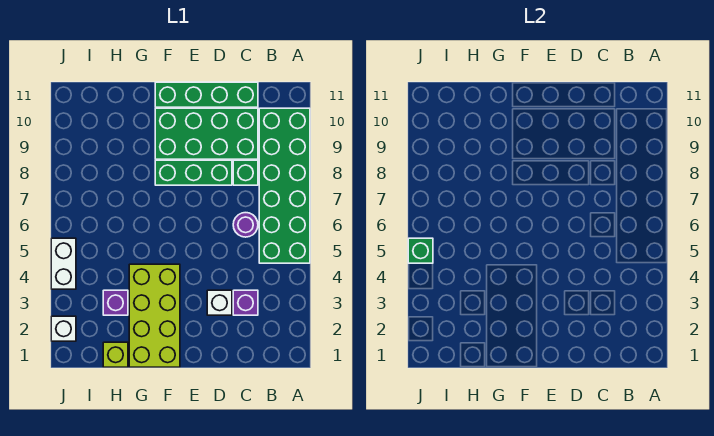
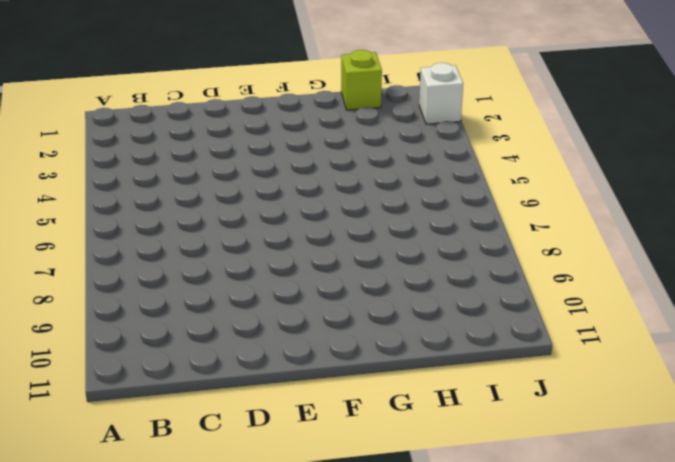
none -> green 2x6 brick [259,108,310,263]
none -> purple 1x1 brick [233,290,258,315]
none -> purple 1x1 round brick [233,213,258,237]

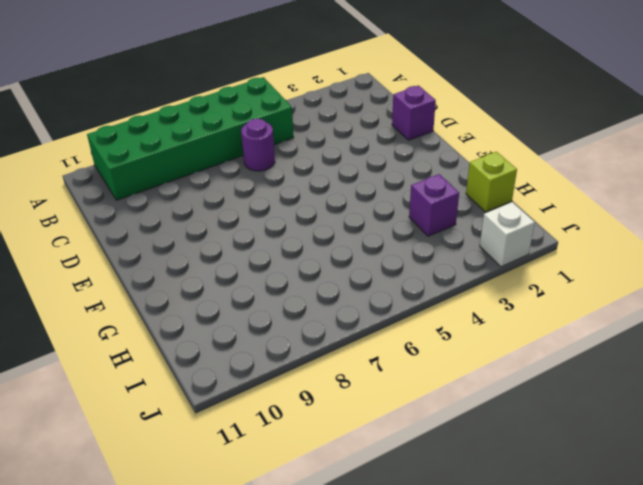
purple 1x1 brick [392,86,436,140] -> purple 1x1 brick moved to [233,290,258,315]
none -> green 1x1 brick [233,160,258,185]
none -> green 2x4 brick [155,108,258,159]
none -> green 1x4 brick [155,82,258,107]

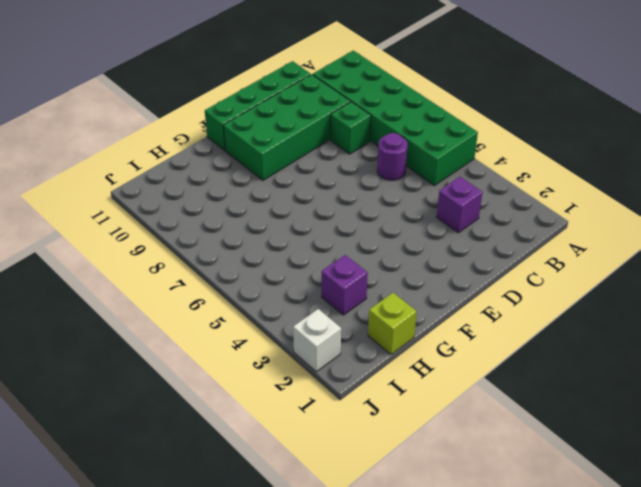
none -> white 1x1 brick [207,290,232,315]
none -> green 1x3 brick [155,160,232,185]
none -> lime 2x4 brick [129,264,180,367]

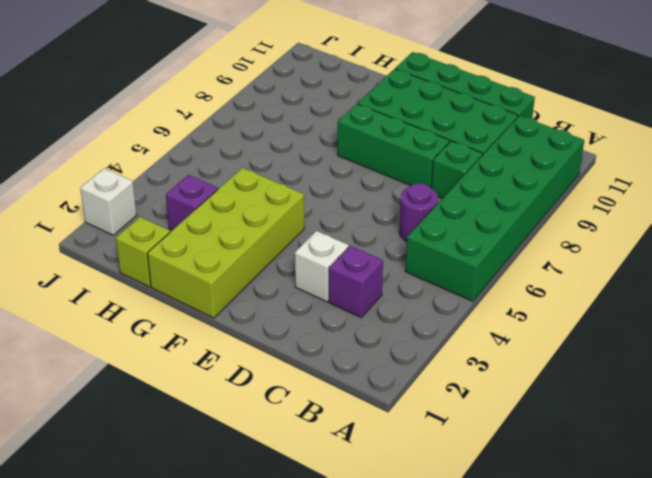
none -> white 1x2 brick [51,238,76,289]
none -> green 1x1 brick [408,238,433,263]

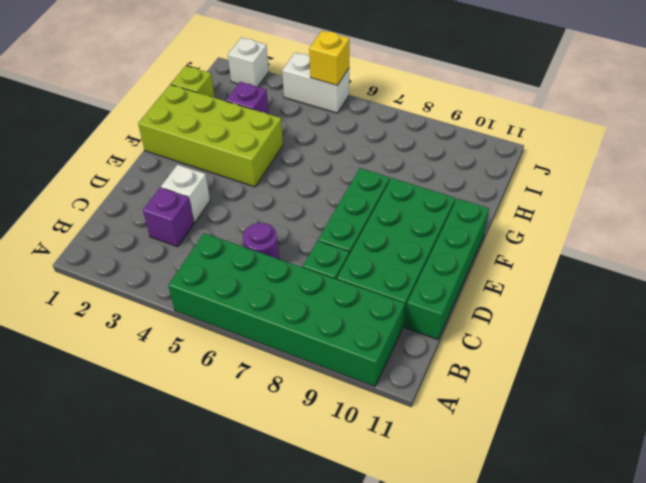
yellow 1x1 brick [309,31,349,85] -> green 1x1 brick [408,238,433,263]

